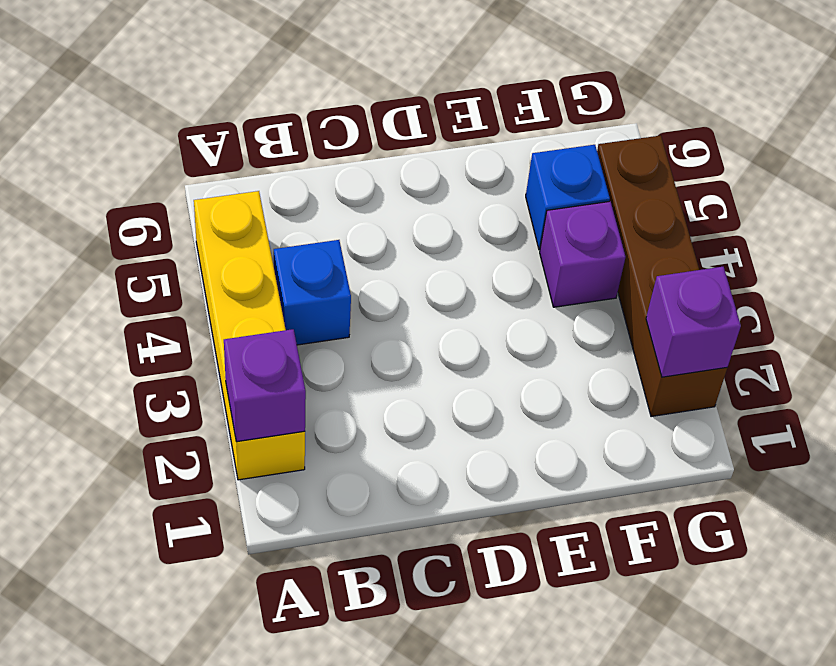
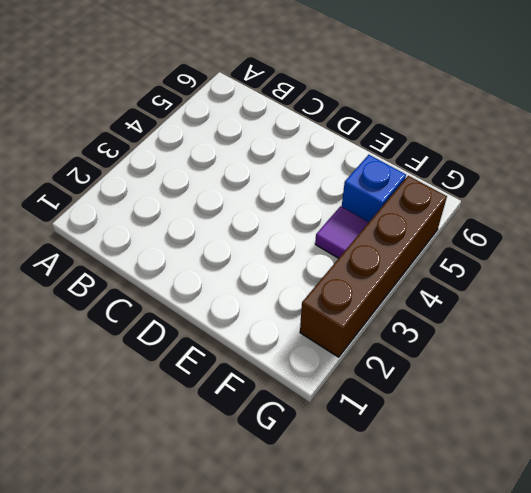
purple 1x1 tile [315,206,369,258] -> purple 1x1 brick [540,201,625,307]
none -> yellow 1x4 brick [194,191,305,480]
none -> blue 1x1 brick [274,240,351,345]

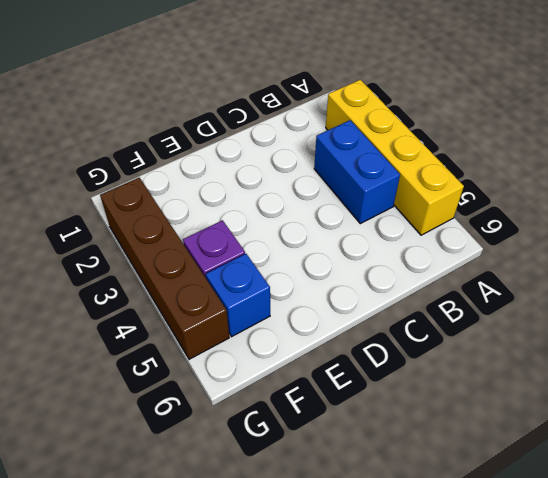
blue 1x2 brick [314,120,400,224] -> blue 1x1 brick [274,240,351,345]
none -> purple 1x1 brick [224,329,306,442]
none -> purple 1x1 brick [646,267,741,377]

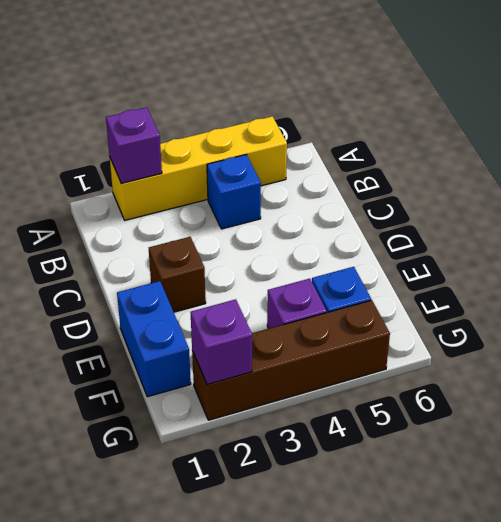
brown 1x1 brick [149,237,206,312] -> none
blue 1x2 brick [117,281,191,397] -> none

